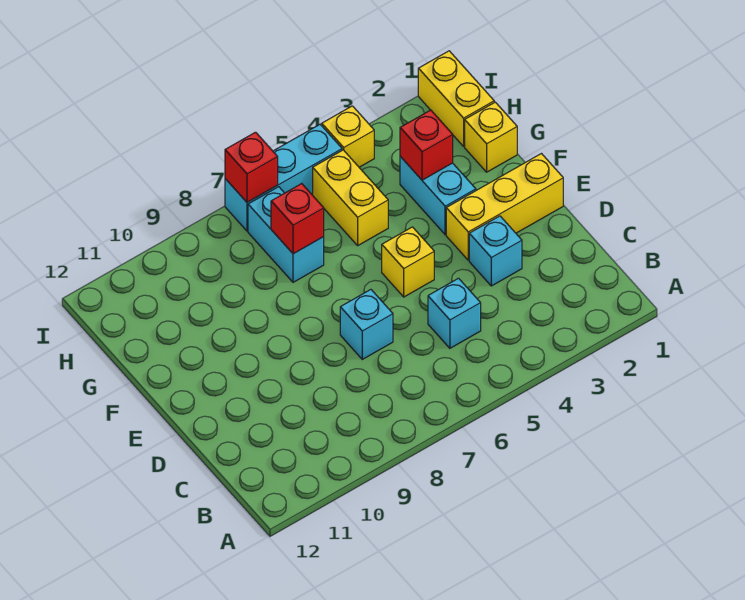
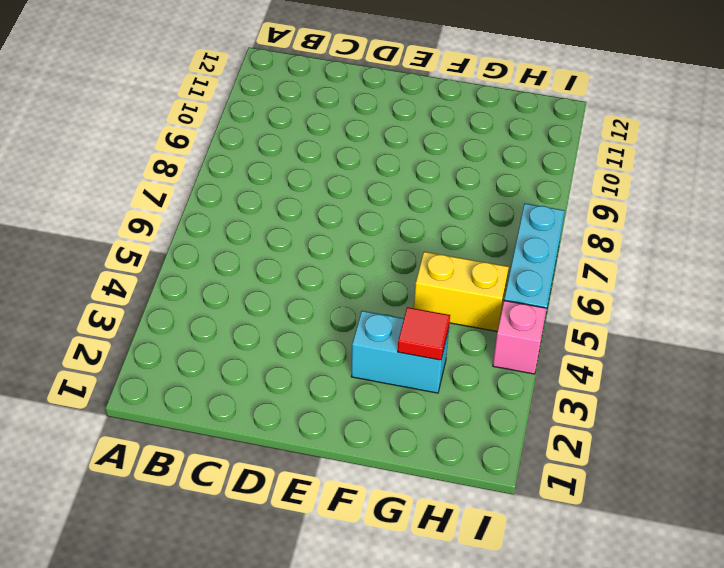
red 1x1 tile [398,307,450,360] -> red 1x1 brick [400,110,453,180]
pink 1x1 brick [493,301,547,374] -> yellow 1x1 brick [322,106,374,167]
none -> cyan 1x1 brick [428,278,481,348]
none -> cyan 1x1 brick [469,216,522,286]
none -> cyan 1x1 brick [340,290,393,359]

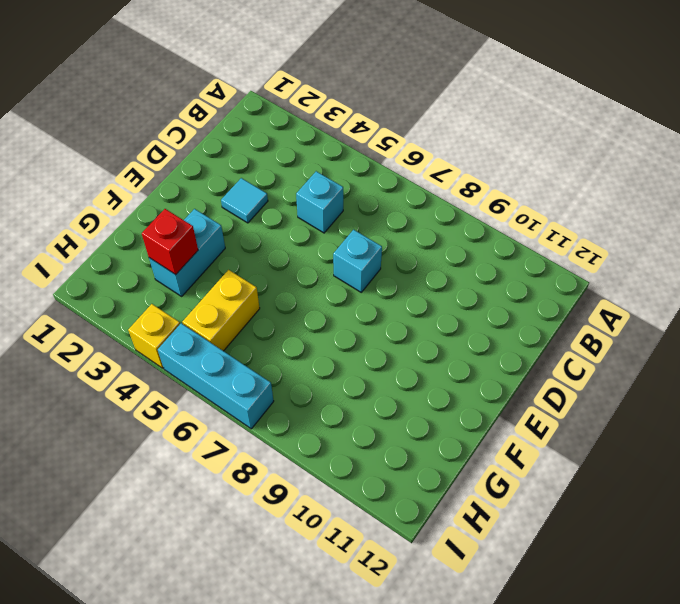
cyan 1x1 tile [221,178,268,223] -> cyan 1x1 brick [469,216,522,286]
none -> yellow 1x3 brick [446,154,563,260]
none -> yellow 1x1 brick [382,227,434,297]
none -> yellow 1x1 brick [465,102,517,172]

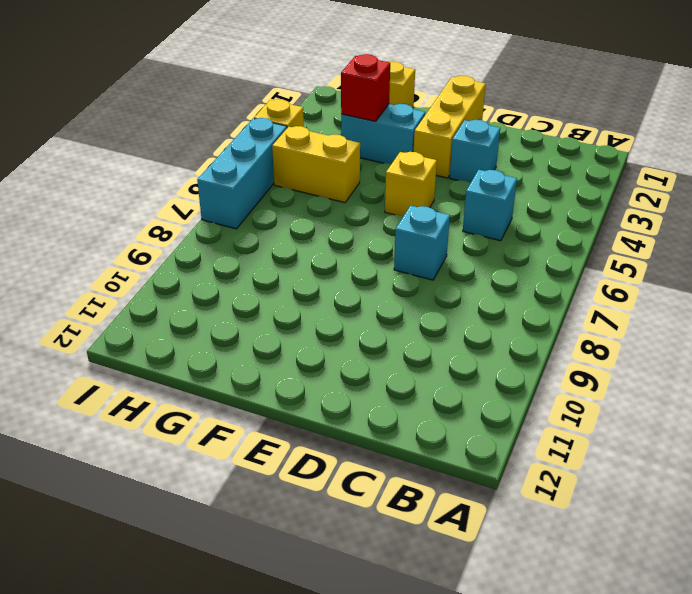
none -> cyan 1x2 brick [248,187,324,282]
none -> yellow 1x2 brick [418,51,494,146]
none -> red 1x1 brick [271,184,324,254]

